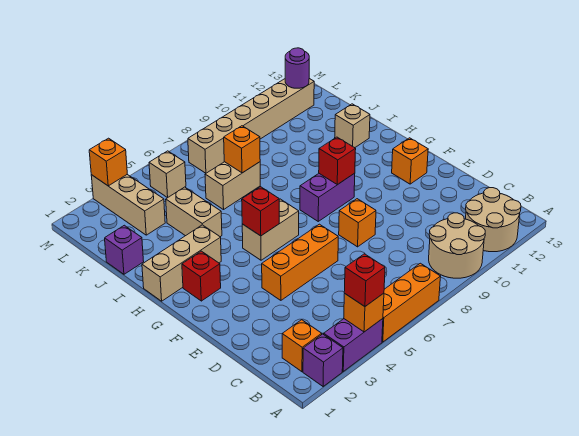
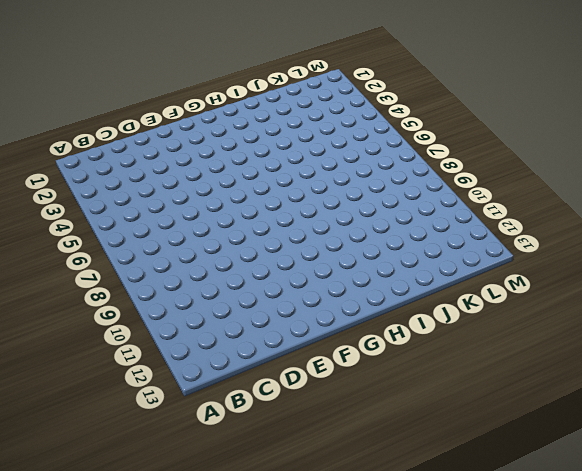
none -> purple 1x1 brick [303,334,343,386]
none -> purple 1x2 brick [324,319,383,371]
none -> orange 1x3 brick [382,263,441,342]

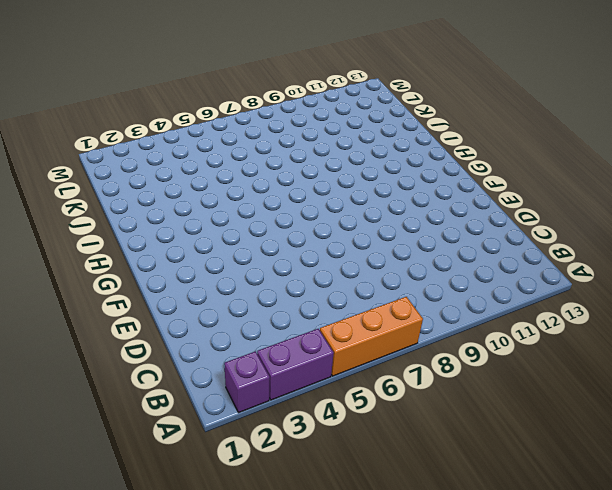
none -> tan 2x2 round brick [429,213,485,278]
none -> tan 2x2 round brick [466,188,521,252]
none -> orange 1x1 brick [282,320,322,372]

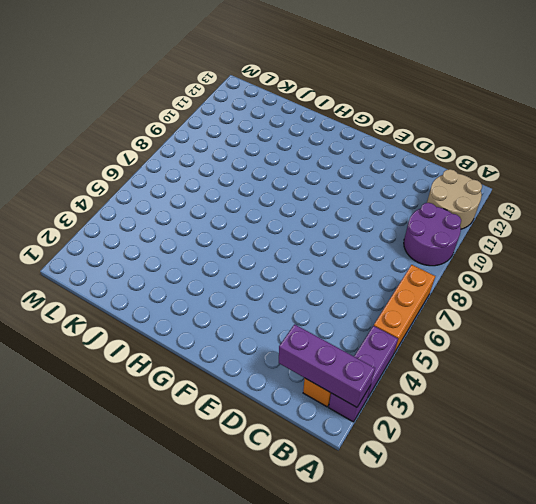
purple 1x3 brick [279,324,375,407] -> none
purple 2x2 round brick [404,203,461,266] -> tan 2x2 round brick [429,213,485,278]
none -> orange 1x3 brick [262,224,338,300]
none -> orange 1x1 brick [339,199,376,247]
none -> orange 1x1 brick [392,138,428,184]

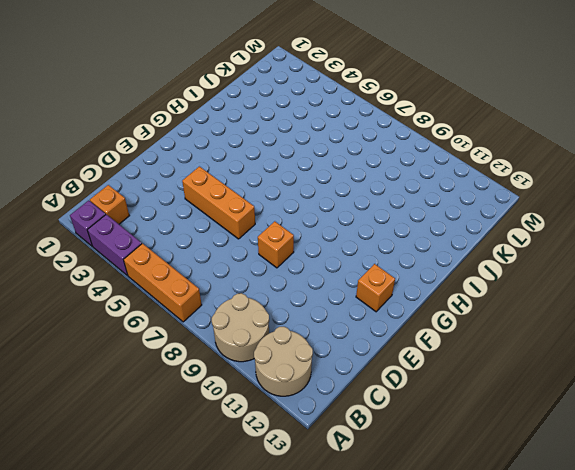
none -> red 1x1 brick [182,251,221,301]
none -> tan 1x2 brick [242,199,299,260]
none -> purple 1x2 brick [300,173,355,221]

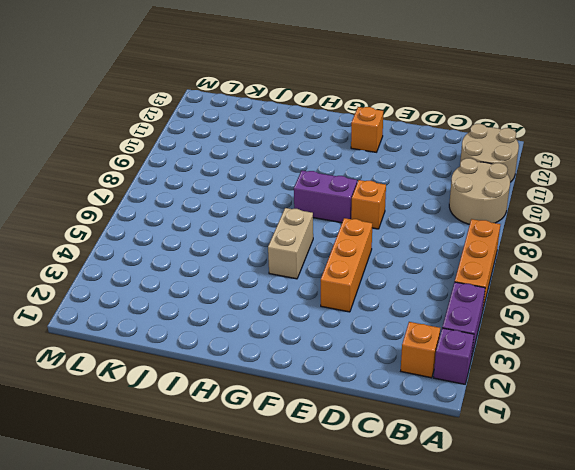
purple 1x2 brick [294,171,357,223] -> purple 1x2 brick turned to [300,173,355,221]
none -> red 1x1 brick [182,251,221,301]
none -> tan 1x3 brick [142,225,221,301]
none -> tan 1x2 brick [166,187,222,237]

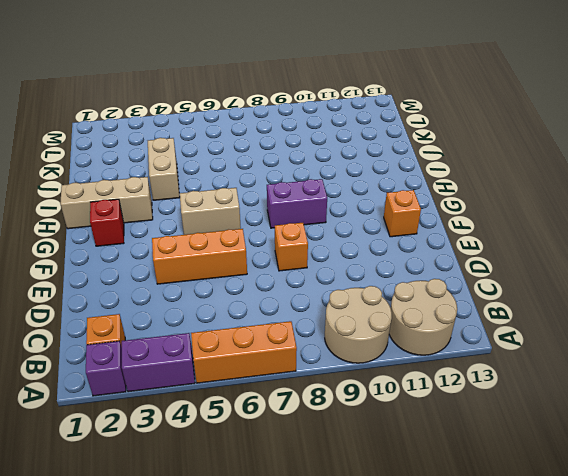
none -> tan 1x1 brick [335,104,370,148]
none -> purple 1x1 brick [105,225,144,274]
none -> tan 1x2 brick [205,162,260,210]

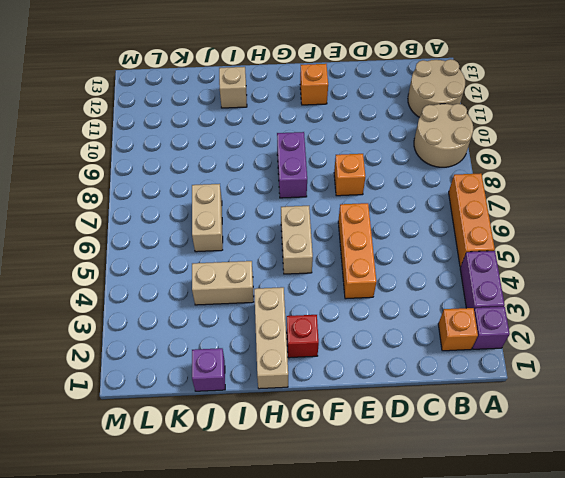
none -> tan 1x3 brick [91,175,165,235]
none -> tan 1x1 brick [149,151,186,198]
none -> tan 1x6 brick [188,79,314,173]

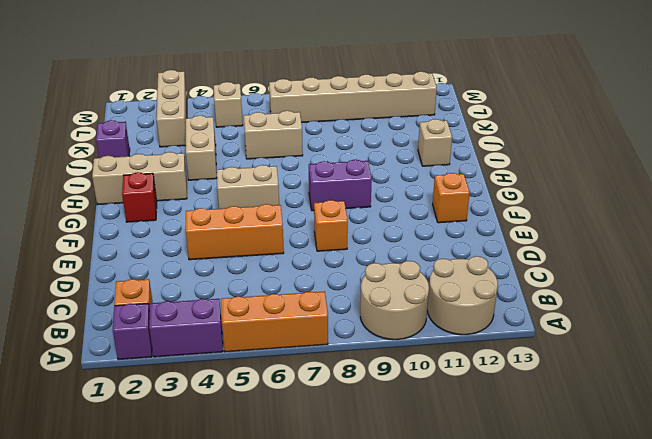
none -> orange 1x1 brick [344,293,384,332]
none -> red 1x1 brick [242,187,279,236]
none -> red 1x1 brick [319,137,356,185]

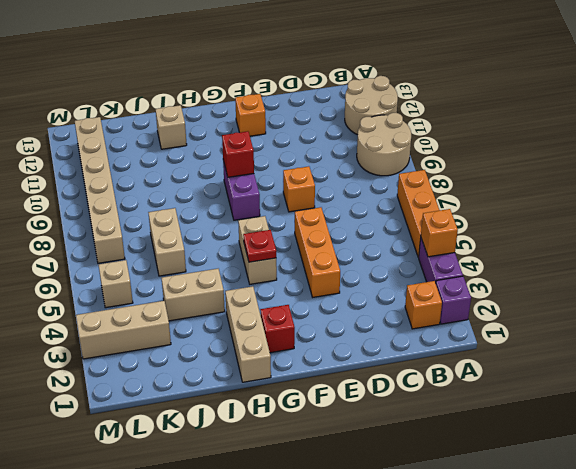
red 1x1 plate [243,230,276,262] -> red 1x1 brick [242,187,279,236]
none -> purple 1x1 brick [105,225,144,274]
none -> orange 1x1 brick [224,126,260,173]
none -> purple 1x1 round brick [285,48,309,88]

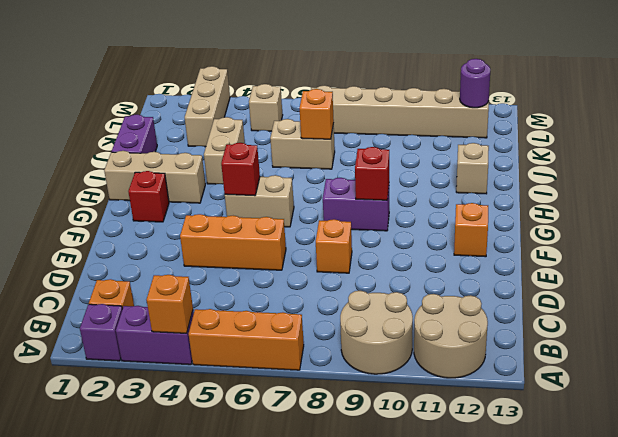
purple 1x2 brick [112,115,157,153] -> purple 1x1 brick [105,225,144,274]
none -> orange 1x1 brick [89,138,127,186]
none -> red 1x1 brick [344,254,385,306]

